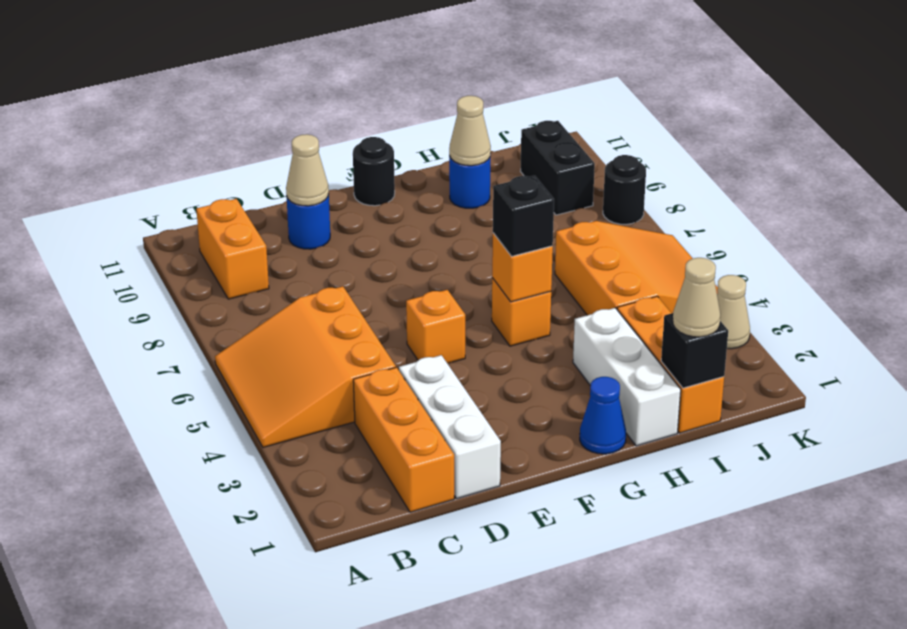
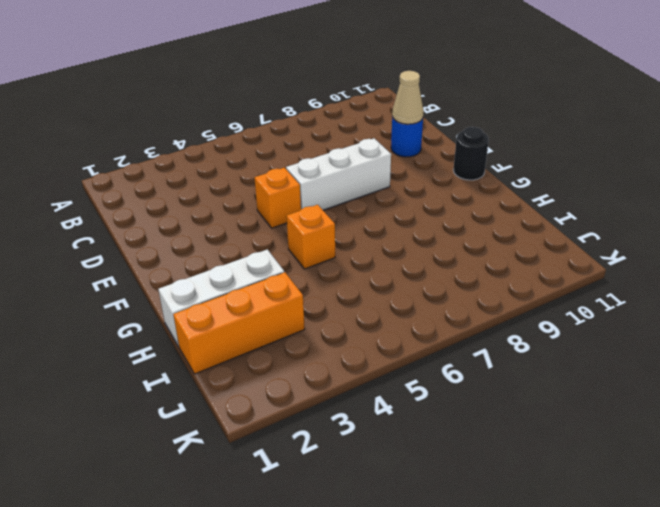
white 1x3 brick [286,138,391,210] -> white 1x3 brick moved to [399,355,501,499]
none -> orange 3x3 slope [215,286,396,447]
none -> orange 1x2 brick [196,199,269,299]
none -> orange 1x3 brick [353,367,454,512]

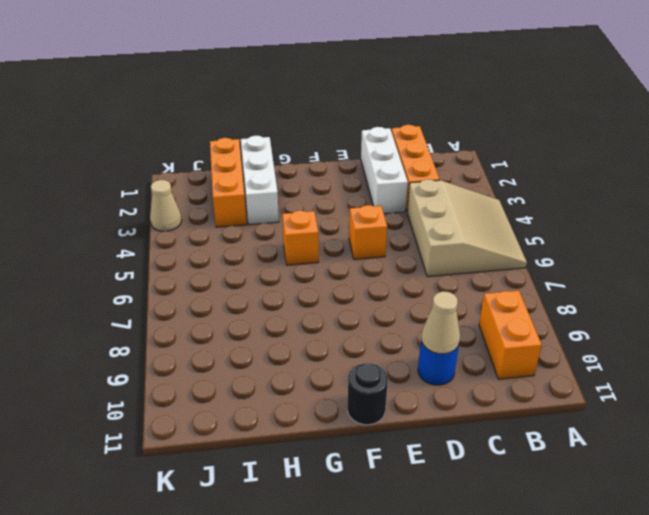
tan 3x3 slope [407,179,527,277] -> orange 3x3 slope [215,286,396,447]
none -> blue 1x1 cone [580,377,626,454]
none -> blue 1x1 round brick [449,154,491,208]
none -> orange 3x3 slope [555,221,718,315]

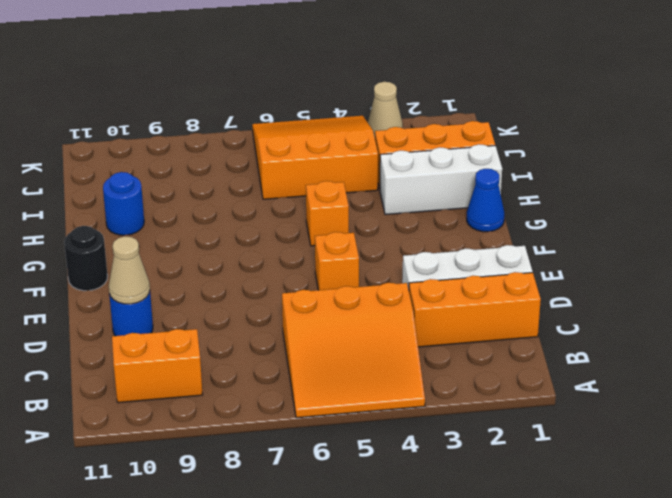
none -> black 1x2 brick [521,121,595,215]
none -> black 1x1 round brick [603,155,646,224]
none -> orange 1x1 brick [492,233,553,302]

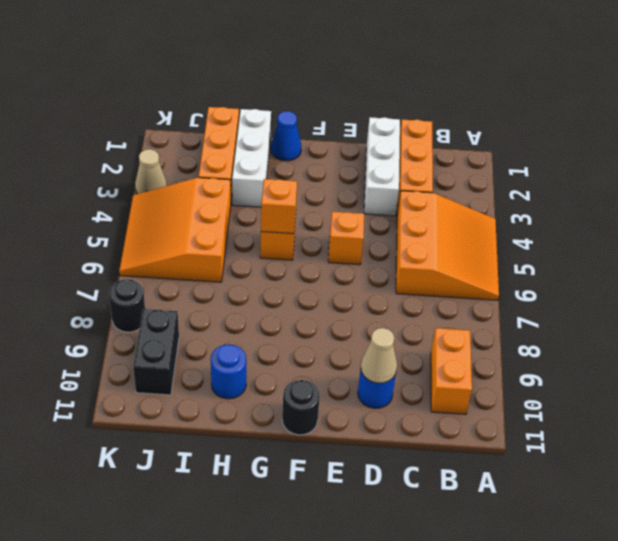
none -> tan 1x1 cone [449,96,491,166]
none -> black 1x1 brick [661,313,728,388]
none -> black 1x1 brick [493,176,554,256]

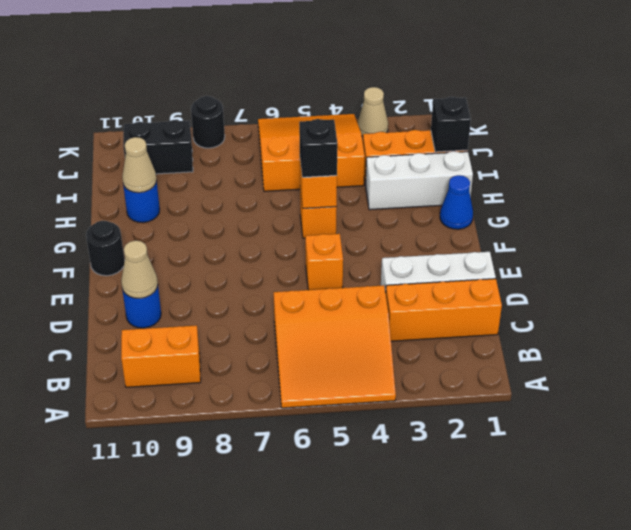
none -> tan 1x1 cone [673,258,720,337]

